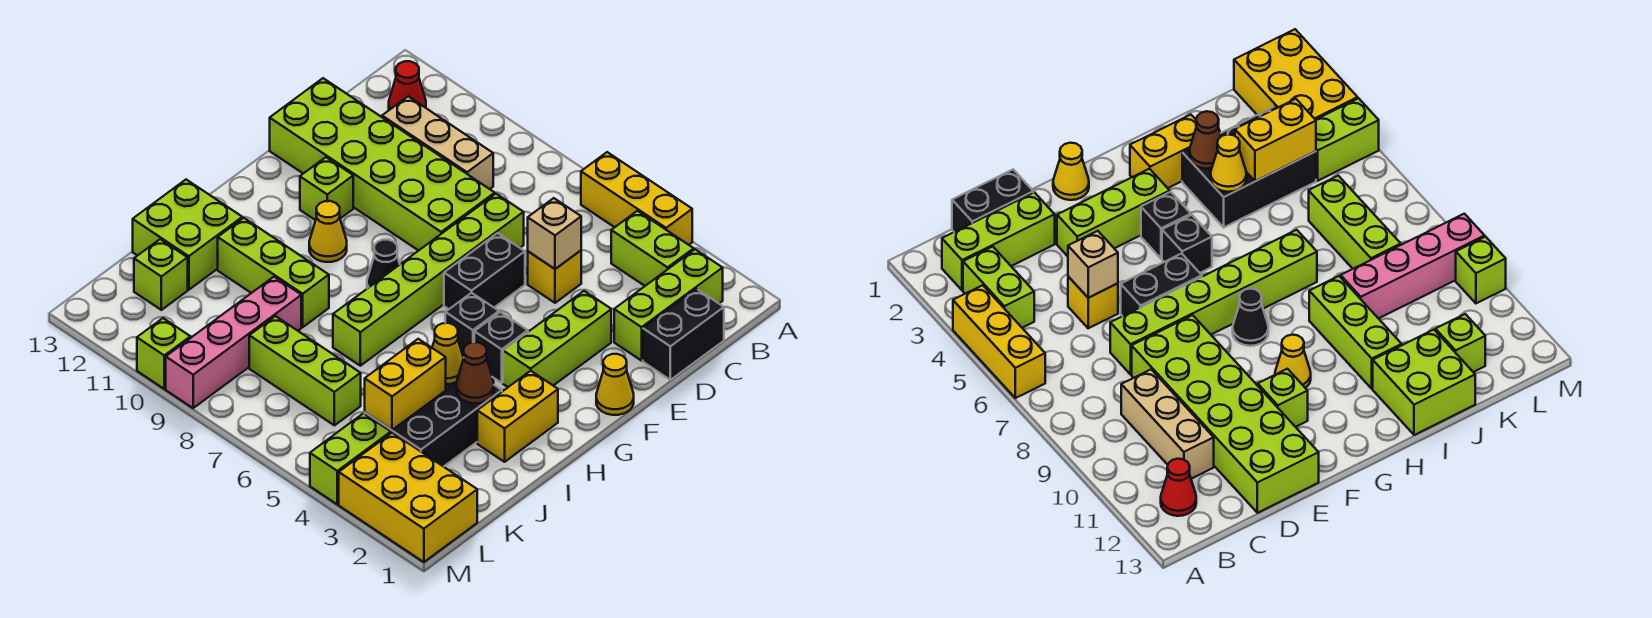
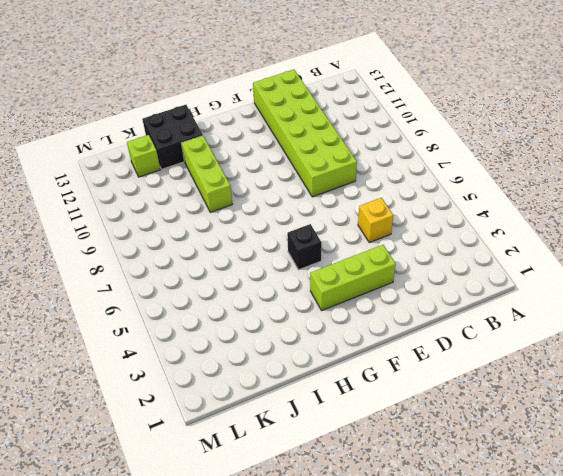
black 2x2 brick [142,105,203,169] -> lime 2x2 brick [133,180,242,290]
none -> yellow 1x3 brick [581,152,692,245]
none -> lime 1x3 brick [614,249,723,361]
none -> lime 1x2 brick [611,211,694,286]
none -> red 1x1 cone [389,61,426,110]

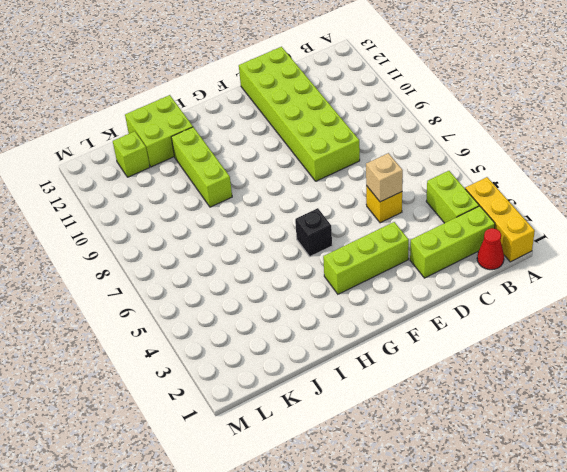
yellow 1x3 brick [465,177,535,262] -> yellow 1x3 brick moved to [581,152,692,245]
red 1x1 cone [477,228,504,270] -> red 1x1 cone moved to [389,61,426,110]
none -> black 1x2 brick [643,289,724,380]
none -> tan 1x3 brick [382,96,493,189]
none -> lime 1x6 brick [333,194,524,366]
none -> black 1x2 brick [444,233,525,309]

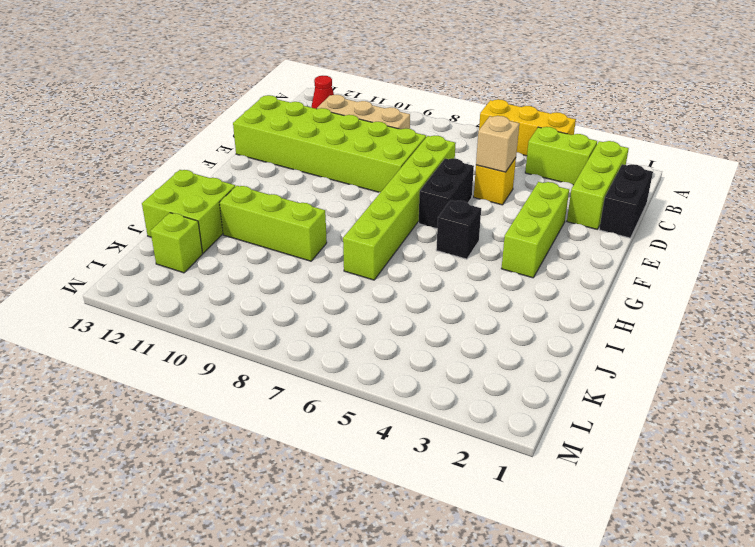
none -> yellow 1x1 cone [596,354,634,415]
none -> lime 1x1 brick [300,157,353,220]
none -> black 1x1 brick [474,312,528,383]
none -> black 1x1 cone [367,240,400,288]

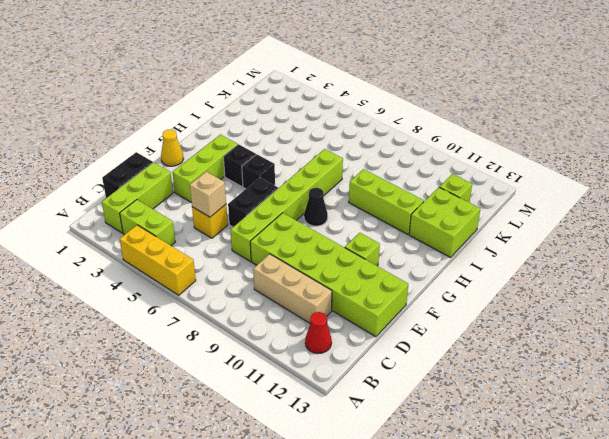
none -> yellow 1x1 cone [309,201,347,262]
none -> yellow 1x2 brick [477,371,558,462]
none -> black 2x3 brick [365,382,502,467]
none -> pink 1x4 brick [166,277,301,408]

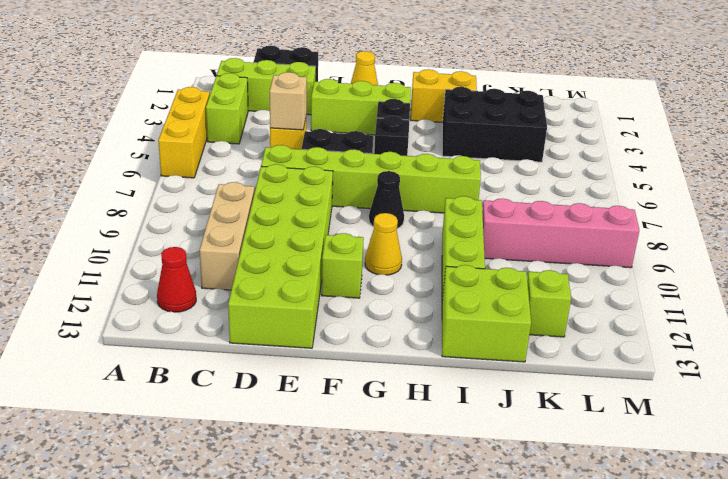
none -> lime 1x3 brick [249,316,361,425]
none -> yellow 2x3 brick [339,433,477,562]
none -> lime 1x2 brick [310,413,391,504]
none -> lime 1x1 brick [137,318,190,389]

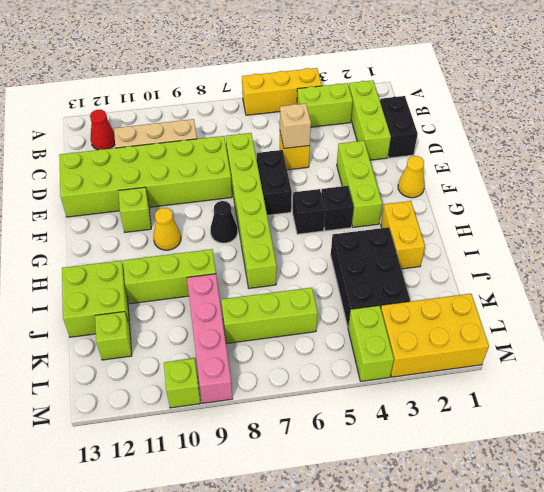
none -> brown 1x1 cone [456,342,494,403]
none -> yellow 1x1 cone [432,323,464,384]
none -> yellow 1x2 brick [365,339,446,430]

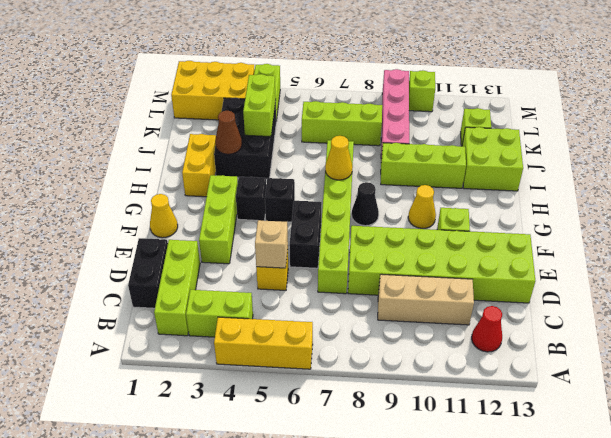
yellow 1x1 cone [325,136,353,180] -> yellow 1x1 cone moved to [432,323,464,384]
lime 1x2 brick [243,74,276,137] -> yellow 1x2 brick [365,339,446,430]

